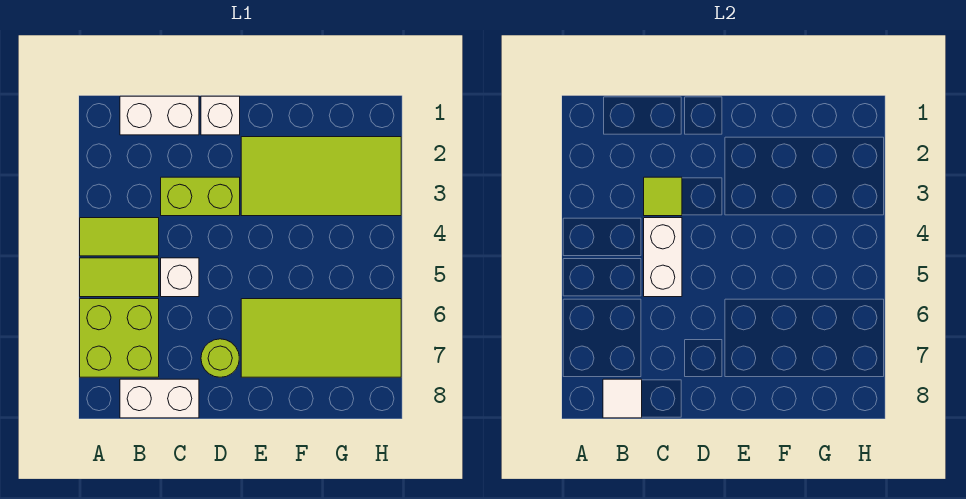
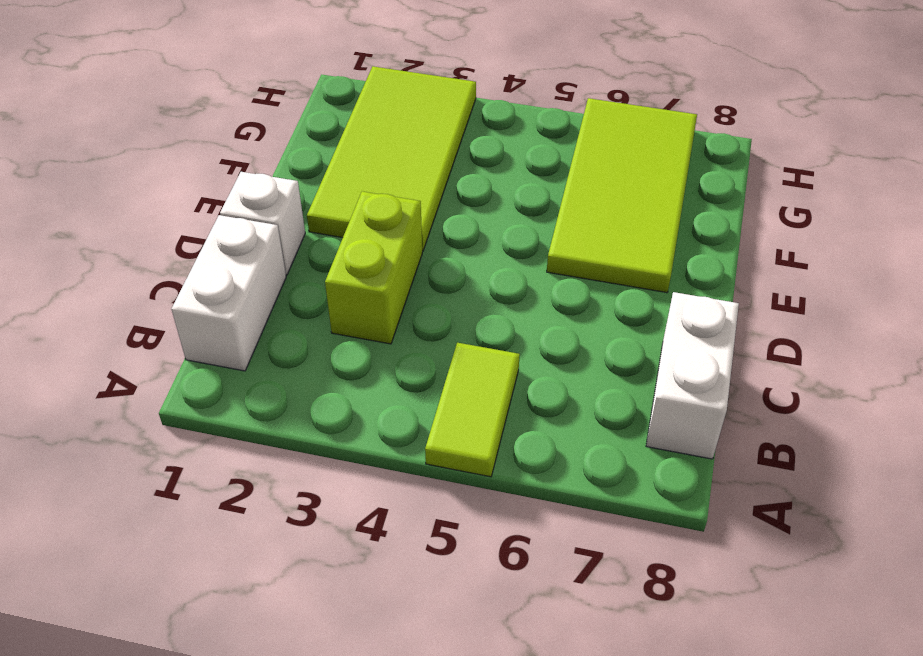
none -> lime 1x2 tile [80,218,159,256]
none -> lime 2x2 brick [80,299,159,377]
none -> white 1x1 brick [161,258,199,297]

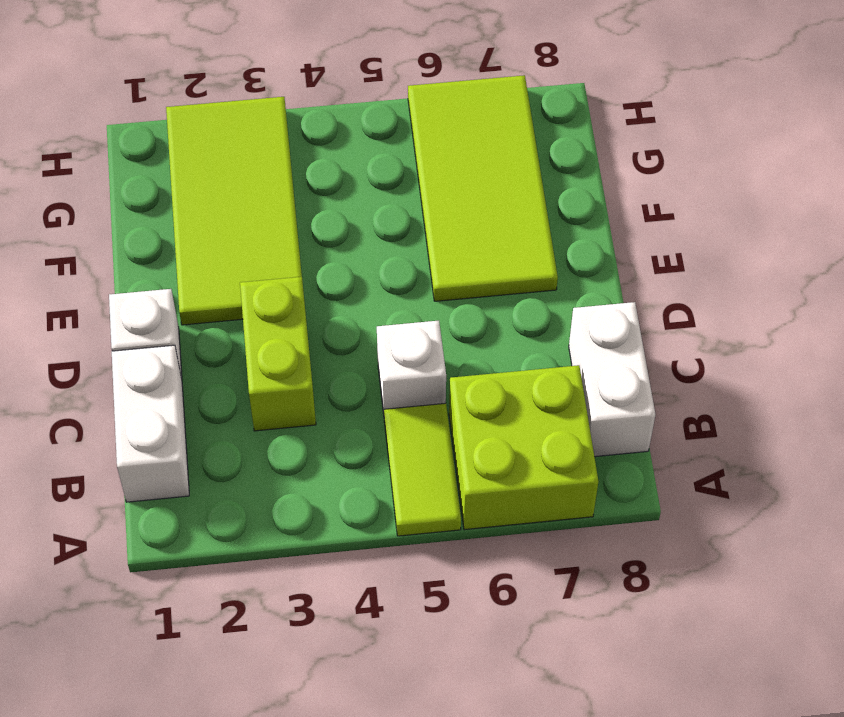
none -> lime 1x2 tile [80,218,159,256]
none -> lime 1x1 round brick [201,339,239,377]
none -> white 1x1 tile [603,379,642,418]

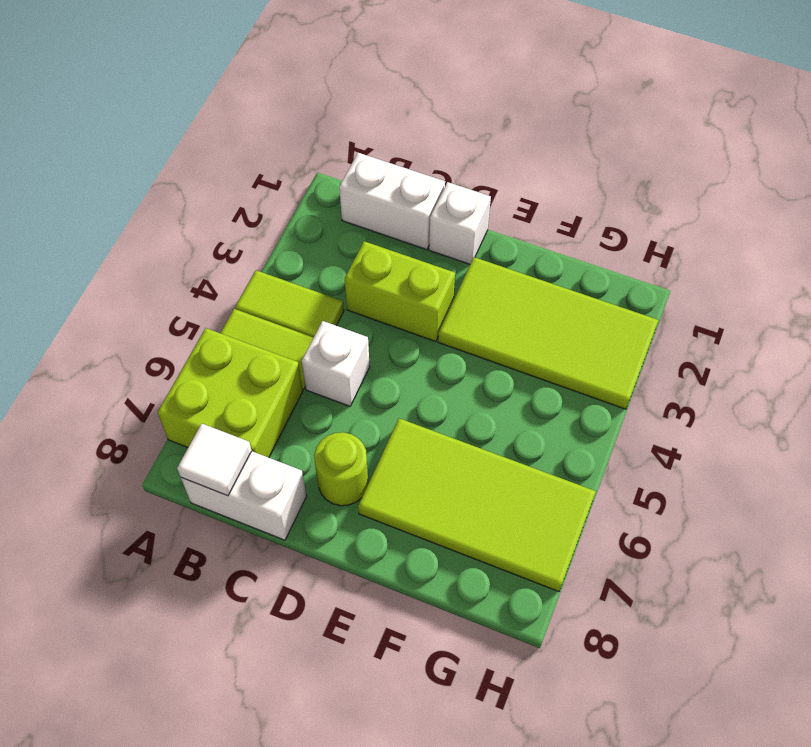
none -> lime 1x1 tile [644,177,682,216]
none -> white 1x2 brick [644,218,682,297]

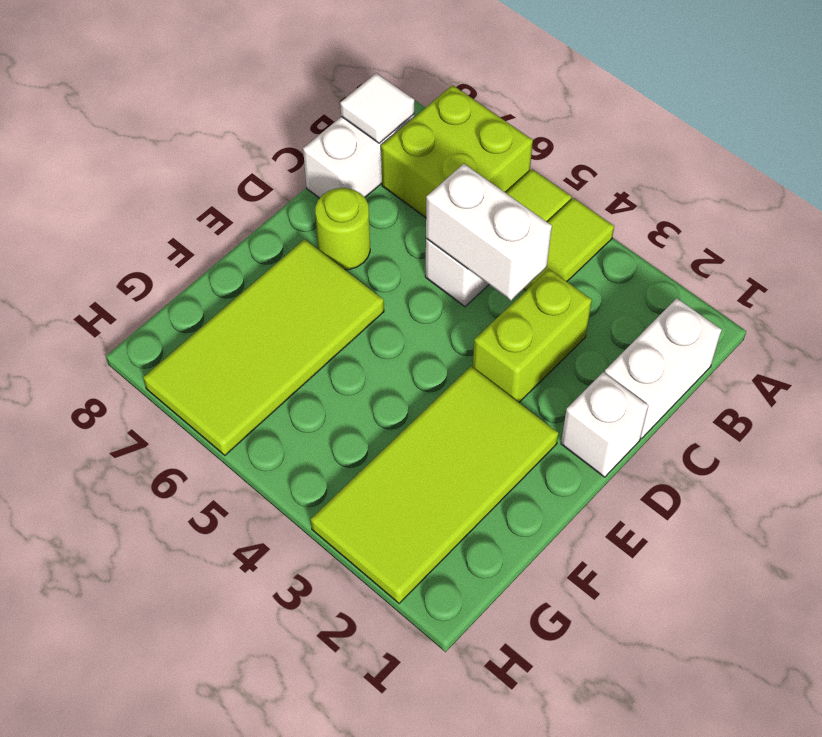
none -> lime 1x1 tile [644,177,682,216]

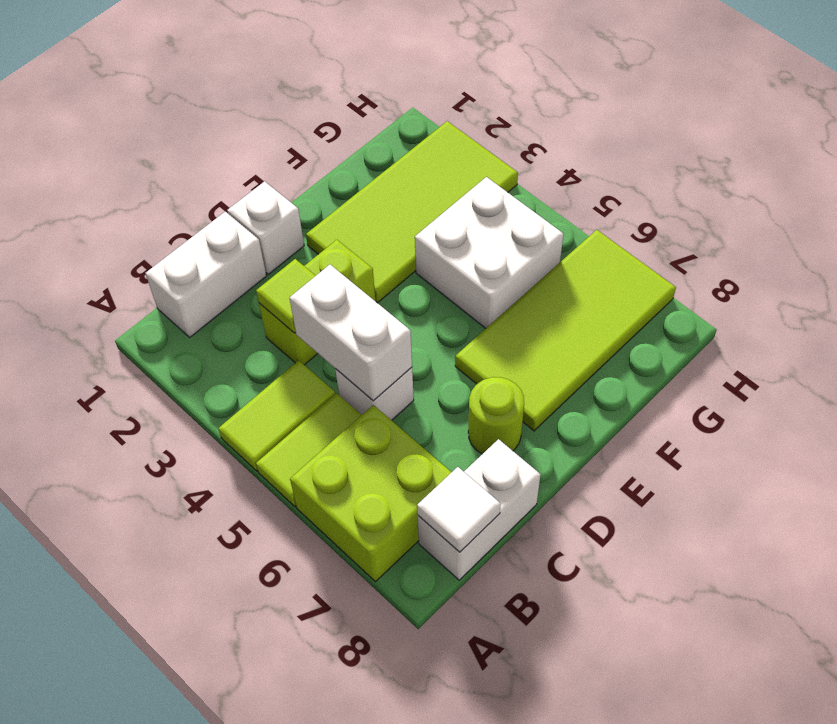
white 2x2 brick [415,177,563,328] -> none

